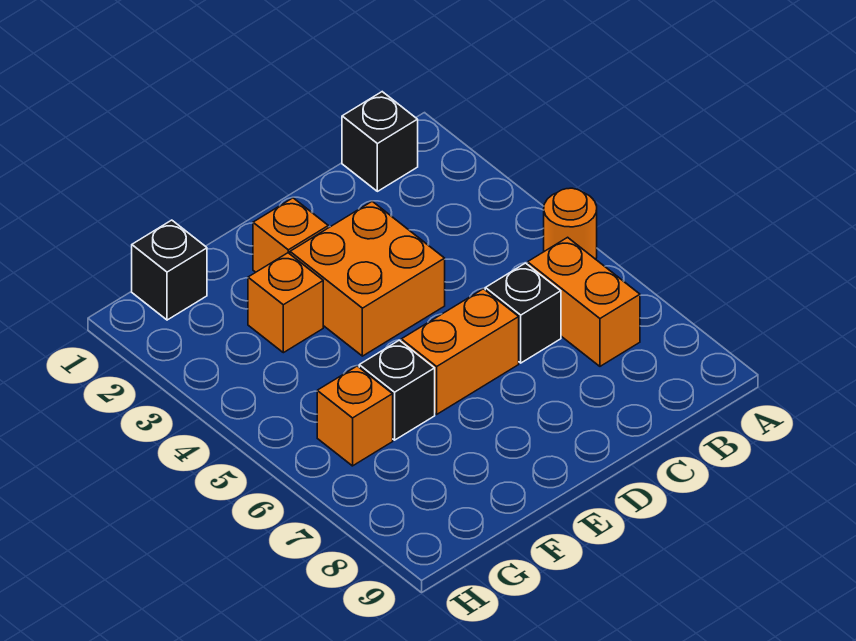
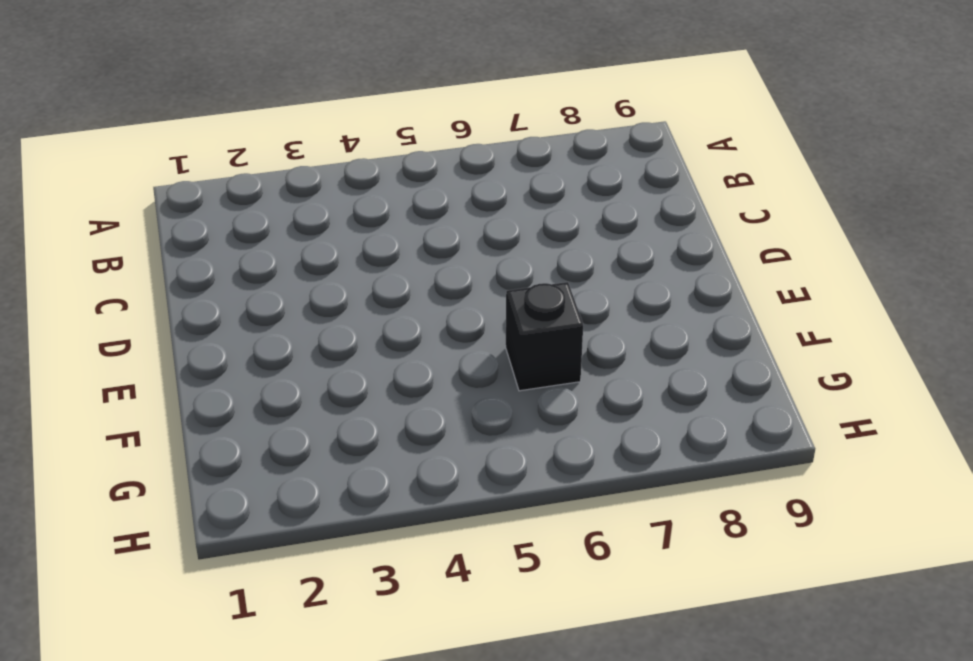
none -> orange 1x1 round brick [544,188,597,259]
none -> black 1x1 brick [342,92,418,191]

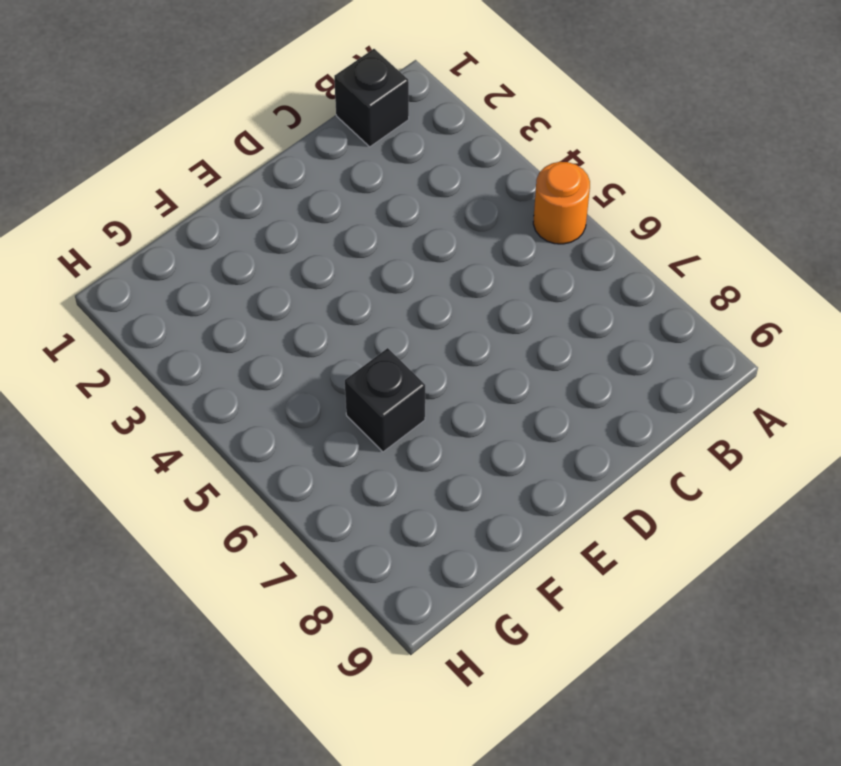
none -> orange 1x2 brick [528,237,640,366]
none -> black 1x1 brick [485,263,561,363]

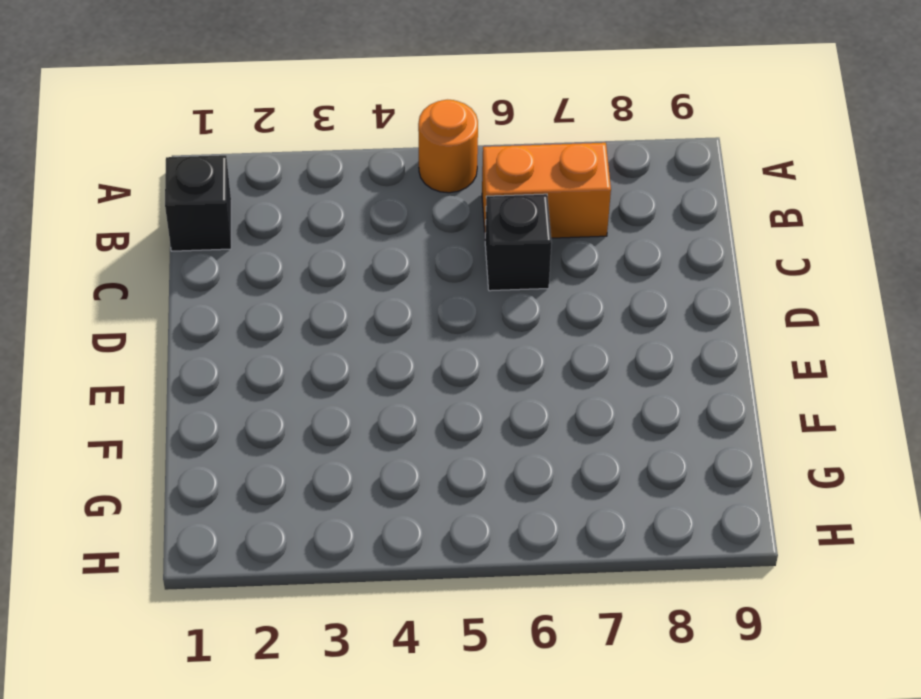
none -> orange 2x2 brick [290,201,445,356]
none -> orange 1x2 brick [401,289,519,414]

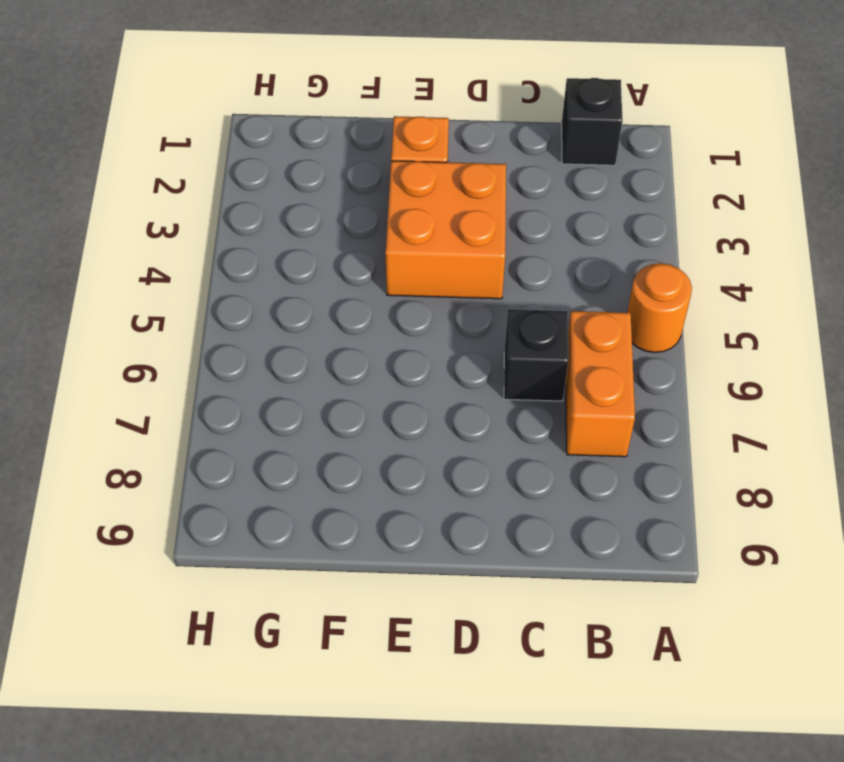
none -> orange 1x2 brick [401,289,519,414]
none -> orange 1x1 brick [248,253,323,353]

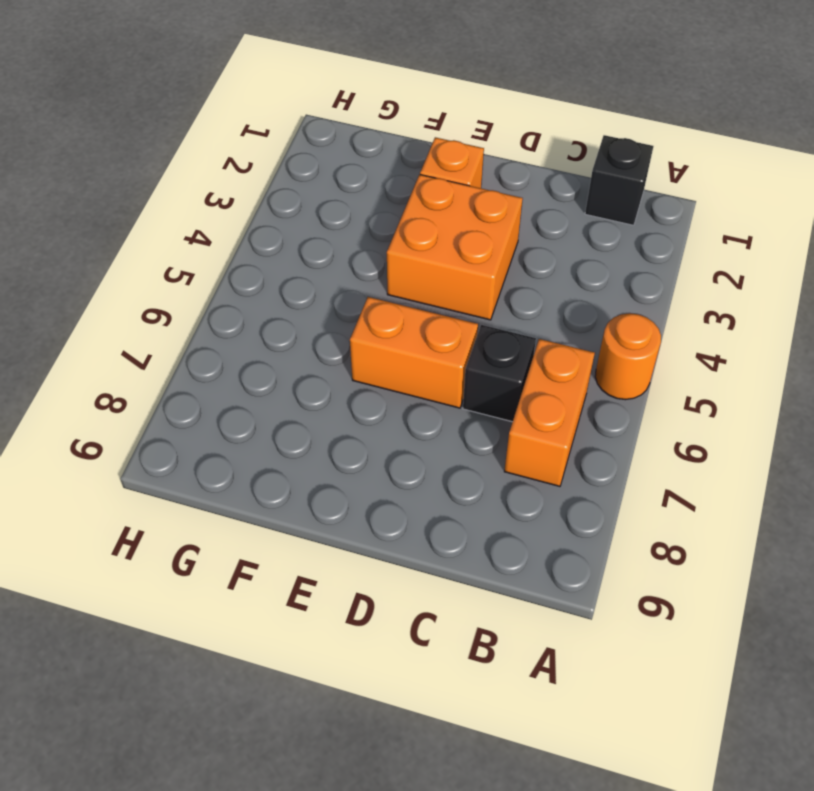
none -> orange 1x1 brick [248,253,323,353]
none -> black 1x1 brick [359,340,435,440]

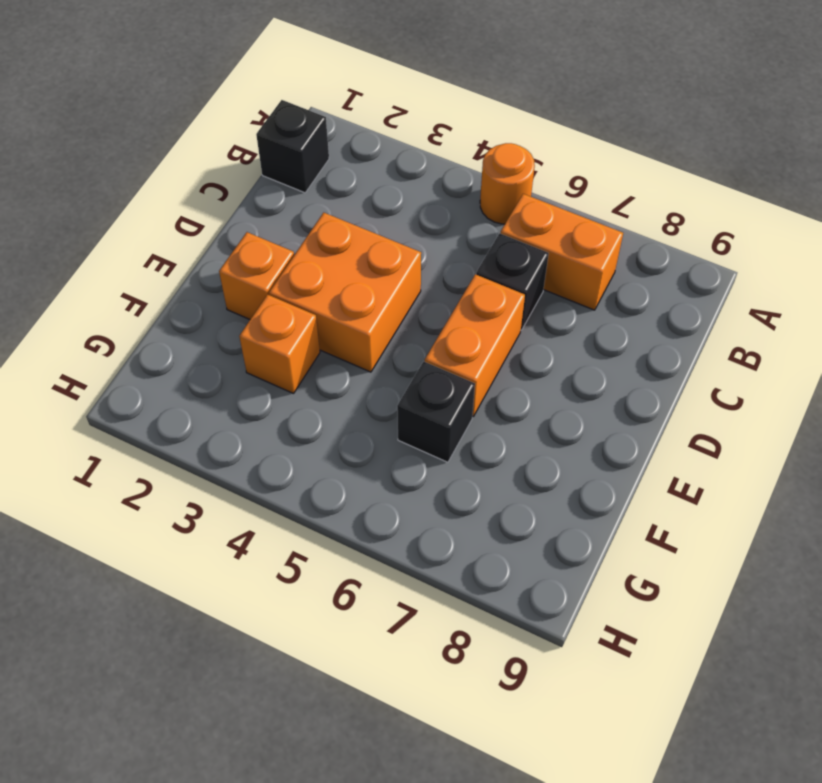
none -> black 1x1 brick [132,220,207,320]
none -> orange 1x1 brick [317,366,393,466]

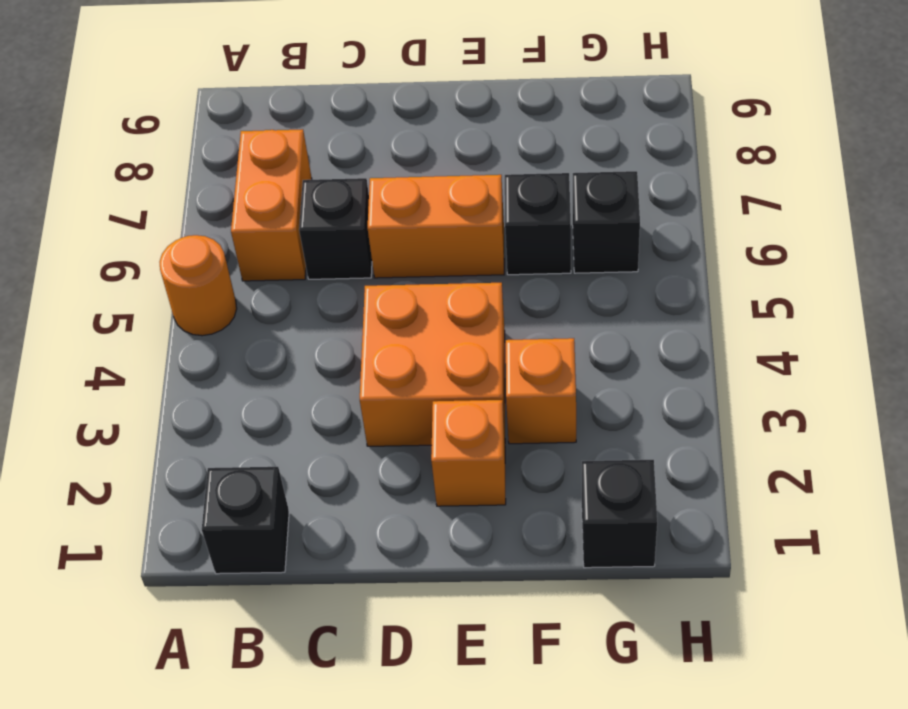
black 1x1 brick [573,171,640,273] -> orange 1x1 brick [317,366,393,466]

